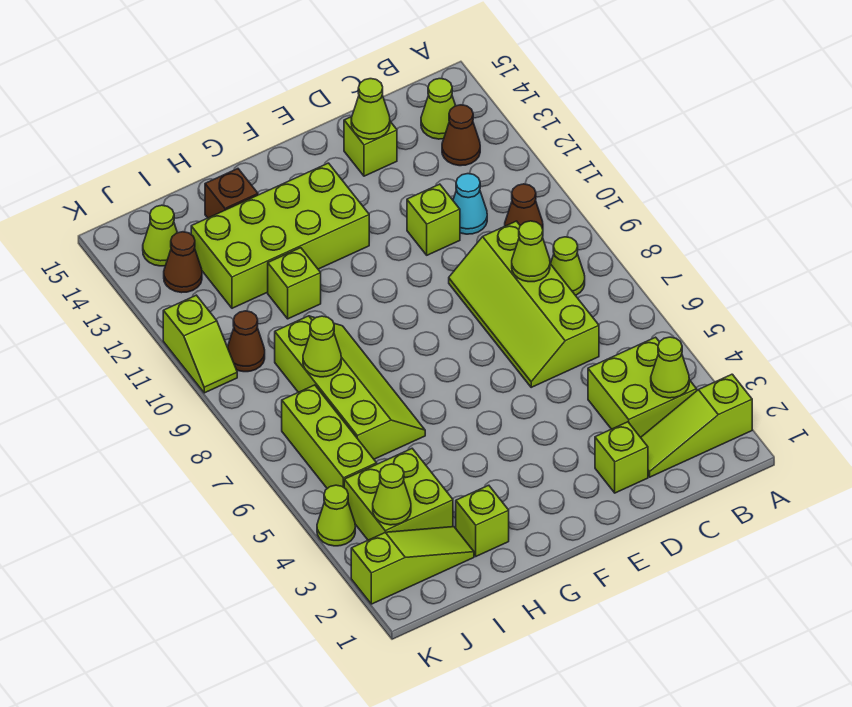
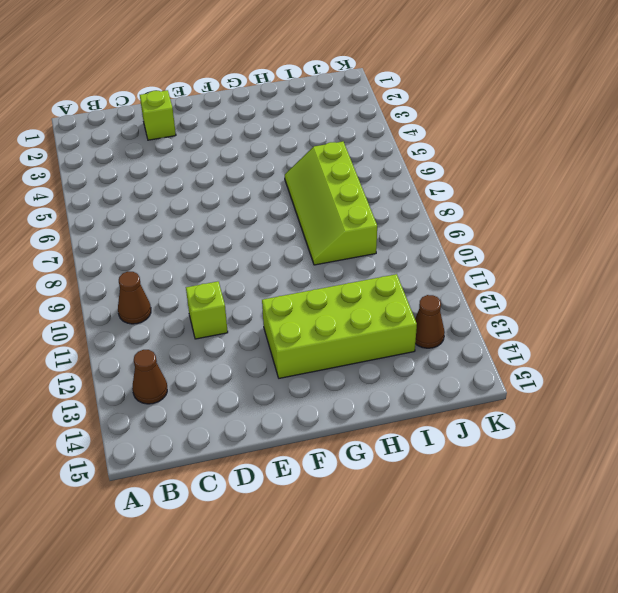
none -> lime 1x3 slope [641,374,752,477]
none -> lime 2x2 brick [588,337,697,437]
none -> lime 1x1 cone [551,237,585,295]

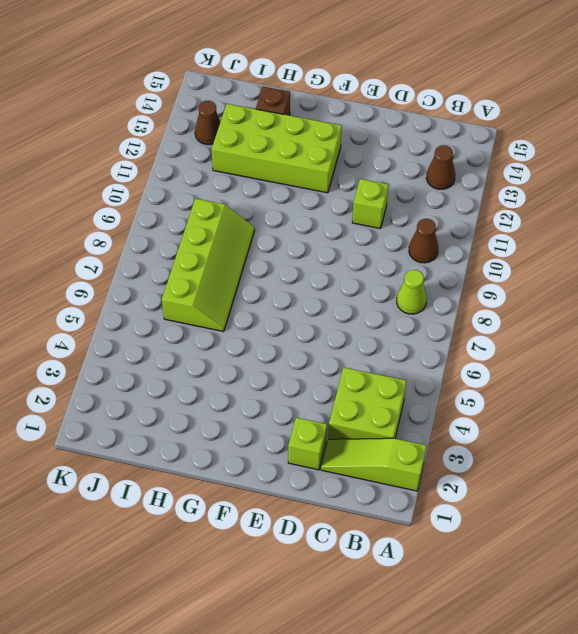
none -> lime 1x1 cone [421,79,456,139]
none -> lime 2x4 slope [449,221,599,387]
none -> cyan 1x1 cone [453,174,487,234]

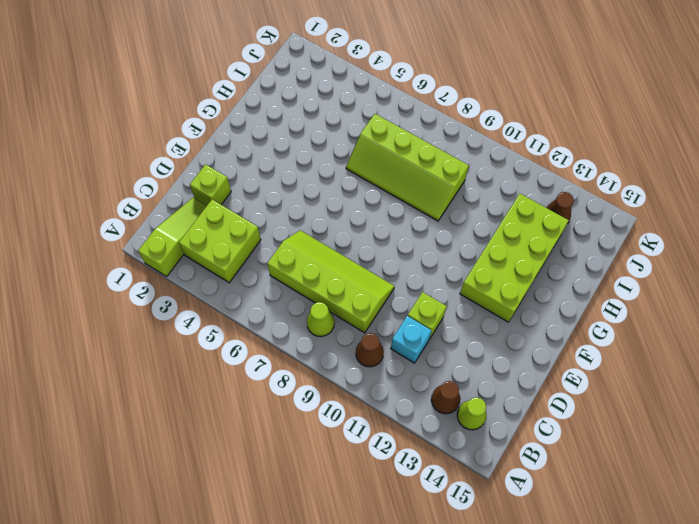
cyan 1x1 brick [391,316,432,363] -> cyan 1x1 cone [453,174,487,234]
none -> lime 1x1 brick [344,117,397,176]
none -> lime 1x1 brick [456,485,509,556]
none -> lime 1x1 brick [268,248,321,319]

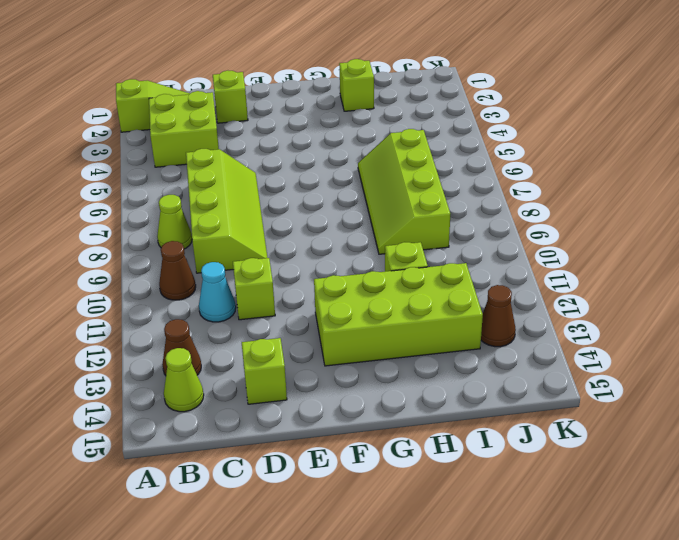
none -> brown 1x1 brick [205,169,258,218]
none -> lime 1x3 slope [351,527,474,604]
none -> lime 2x2 brick [344,449,453,540]

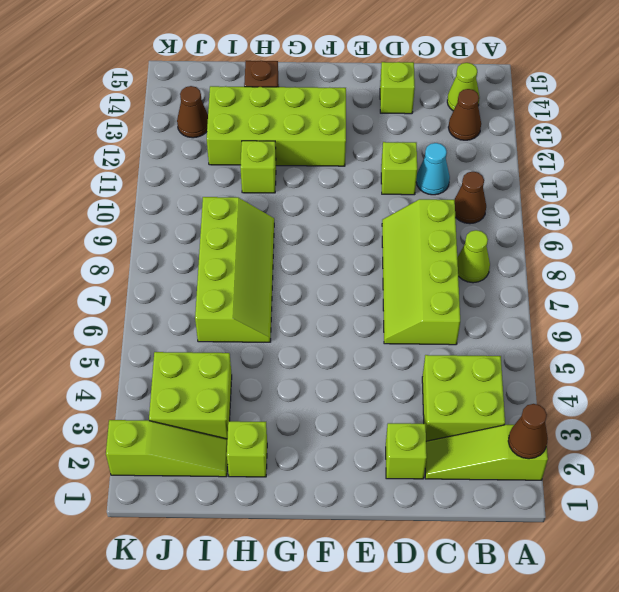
brown 1x1 cone [508,404,548,459] -> brown 1x1 cone moved to [227,311,265,372]
none -> lime 1x3 brick [282,385,377,488]
none -> lime 1x1 cone [143,205,177,266]
none -> lime 1x1 cone [317,485,355,546]

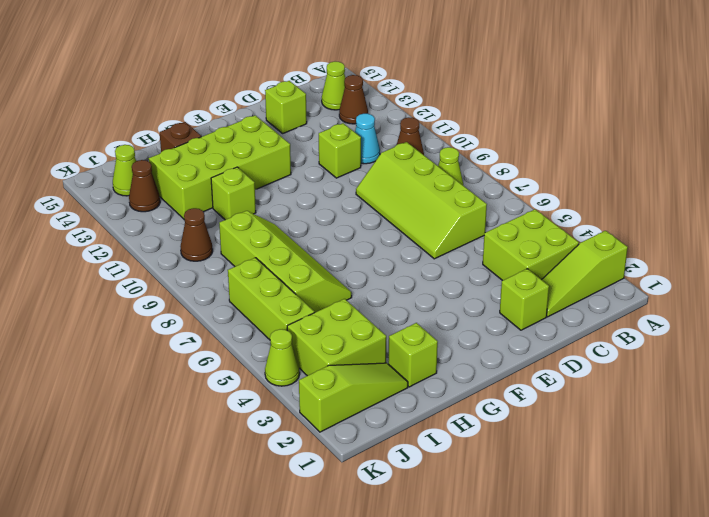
none -> lime 1x2 slope [163,295,237,393]
none -> lime 1x1 cone [651,337,689,398]
none -> lime 1x1 cone [512,221,550,282]

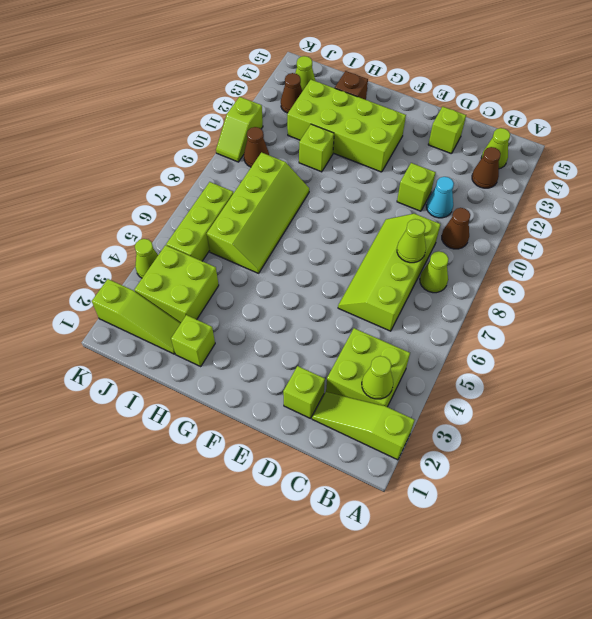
none -> lime 1x1 cone [351,79,390,139]
none -> lime 1x1 cone [303,316,341,377]
none -> lime 1x1 cone [373,464,411,525]

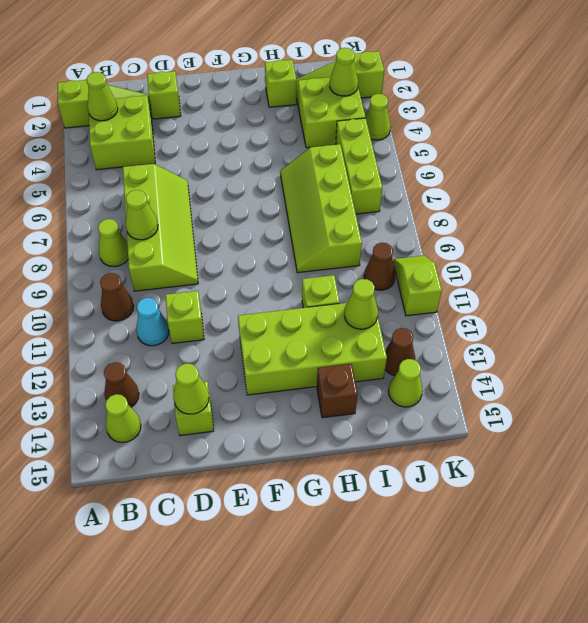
lime 1x1 cone [344,279,378,329] -> lime 1x1 cone moved to [303,316,341,377]

